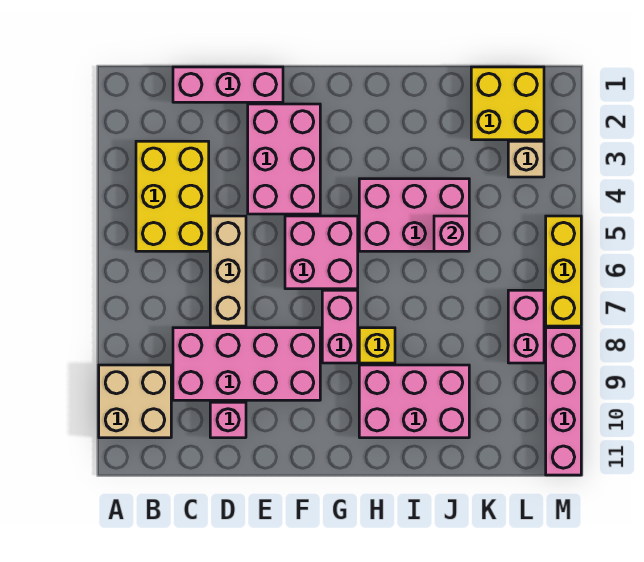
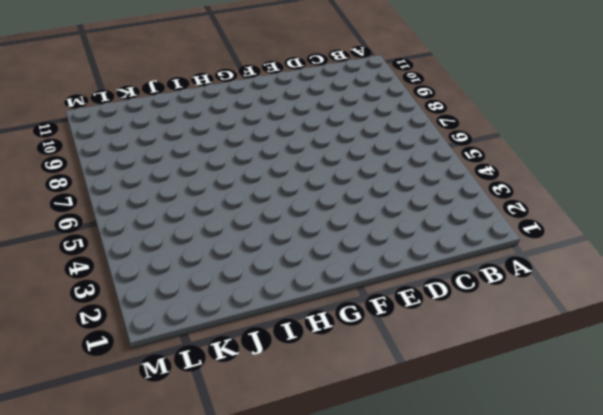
none -> tan 2x2 brick [99,365,171,438]
none -> yellow 2x3 brick [136,141,209,251]
none -> pink 1x3 brick [173,67,283,102]

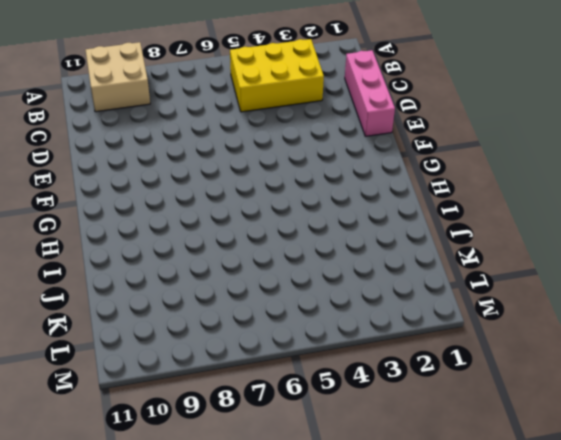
none -> pink 2x4 brick [173,328,320,400]
none -> tan 1x3 brick [210,216,246,326]
none -> pink 1x1 brick [210,402,246,438]

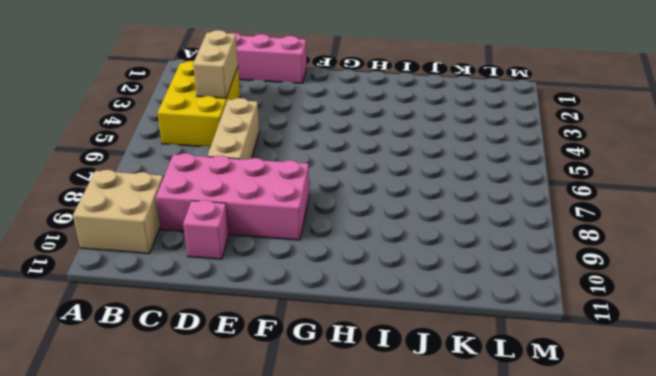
tan 1x2 brick [193,30,238,98] -> none
none -> pink 2x3 brick [248,104,320,214]
none -> pink 2x2 brick [285,216,358,289]
none -> pink 1x2 brick [322,290,358,363]

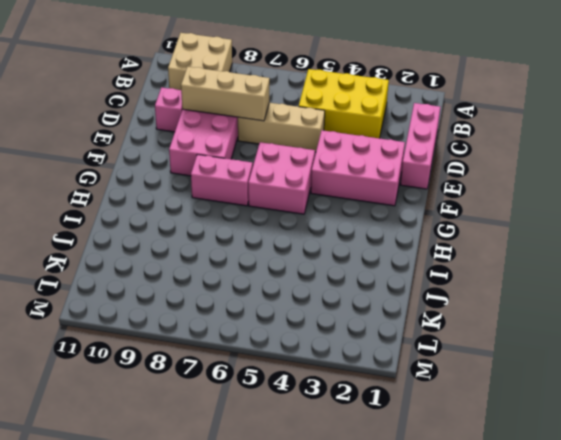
tan 1x3 brick [181,67,270,121] -> none
none -> pink 2x3 brick [359,179,469,251]
none -> yellow 1x1 brick [359,328,395,363]
none -> pink 2x3 brick [359,365,469,438]

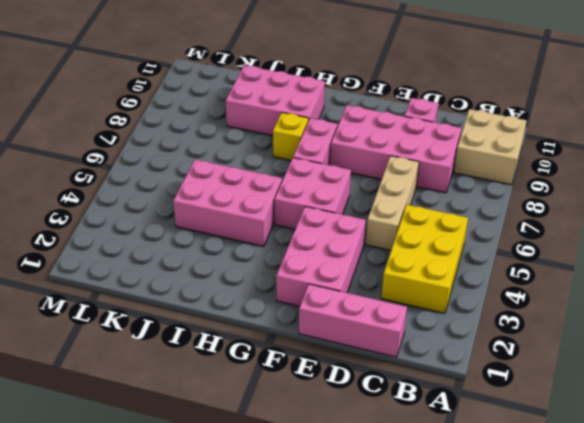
none -> yellow 2x2 brick [471,67,544,140]
none -> tan 1x1 brick [508,141,544,177]
none -> pink 1x2 brick [508,290,544,363]

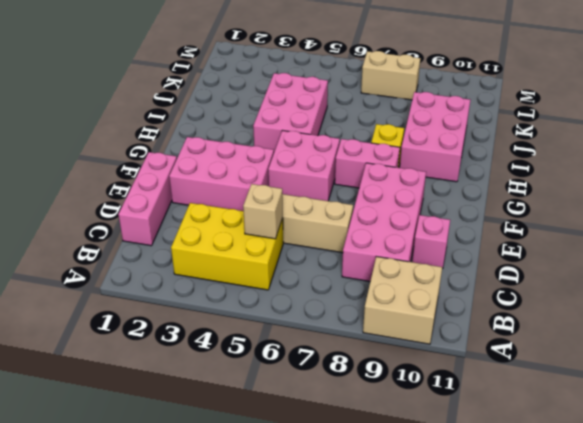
tan 1x1 brick [243,184,283,239] -> tan 1x1 brick moved to [508,141,544,177]
tan 1x2 brick [361,51,420,100] -> pink 1x2 brick [508,290,544,363]
none -> yellow 2x2 brick [471,67,544,140]
none -> yellow 1x3 brick [546,216,581,326]
none -> pink 1x4 brick [546,328,581,475]

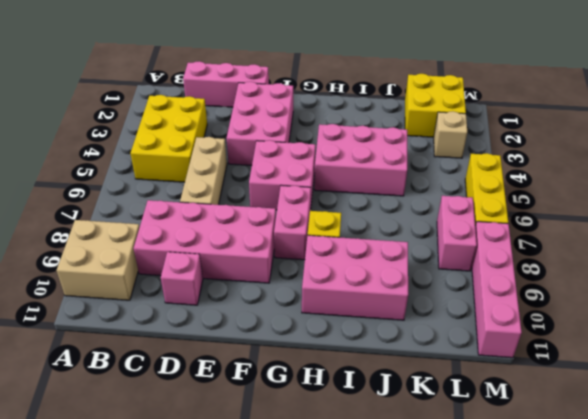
none -> pink 1x1 brick [434,216,469,251]

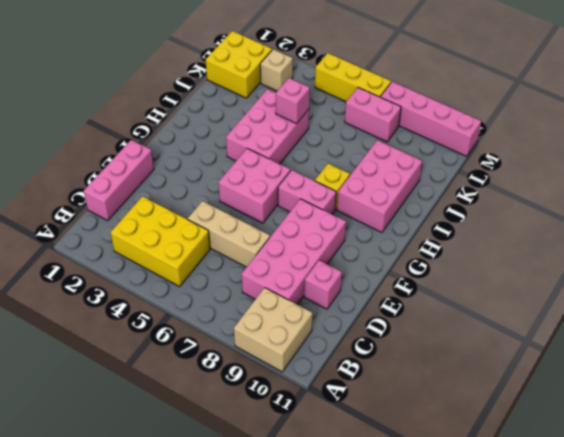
none -> pink 2x3 brick [248,104,320,214]

